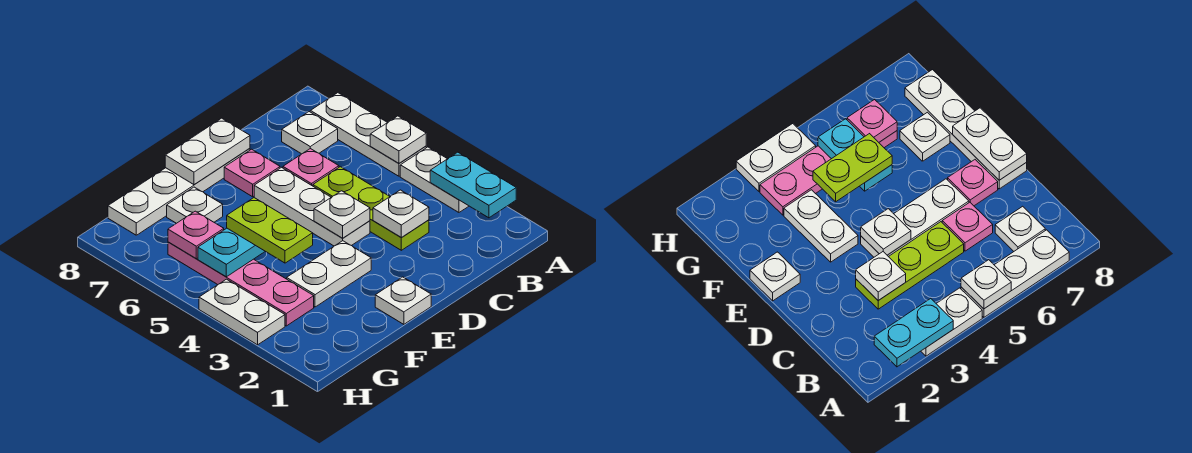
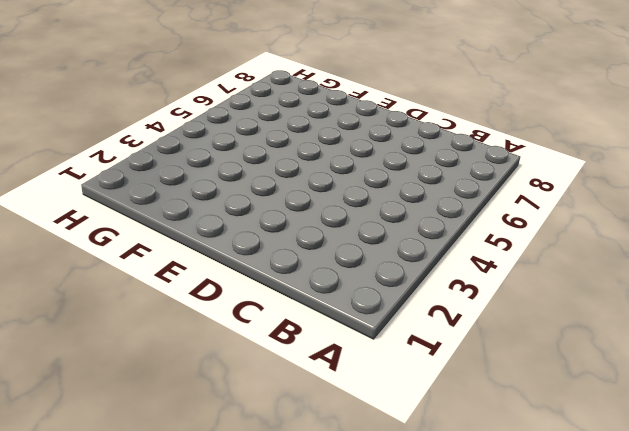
none -> white 1x2 plate [400,147,469,212]
none -> white 1x3 plate [311,93,426,176]
none -> white 1x1 plate [282,112,338,154]

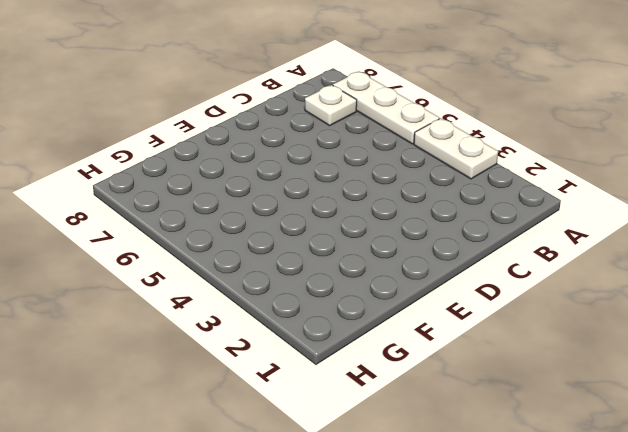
none -> lime 1x3 plate [313,167,429,250]
none -> pink 1x1 plate [283,149,339,186]
none -> white 1x3 plate [254,167,370,246]

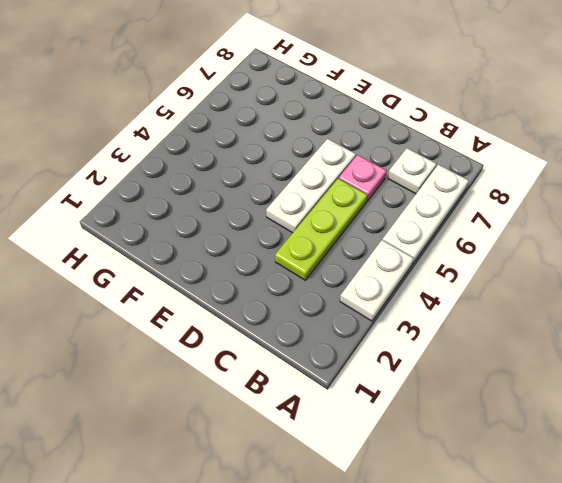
none -> pink 1x1 plate [224,149,280,197]
none -> white 1x4 plate [108,148,250,235]
none -> white 1x1 plate [375,277,431,324]

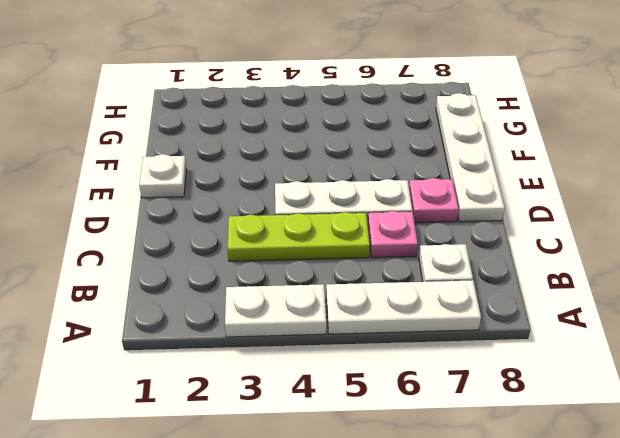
none -> white 1x2 plate [287,241,371,307]
none -> white 1x1 plate [167,187,223,223]
none -> pink 1x4 plate [168,242,314,326]

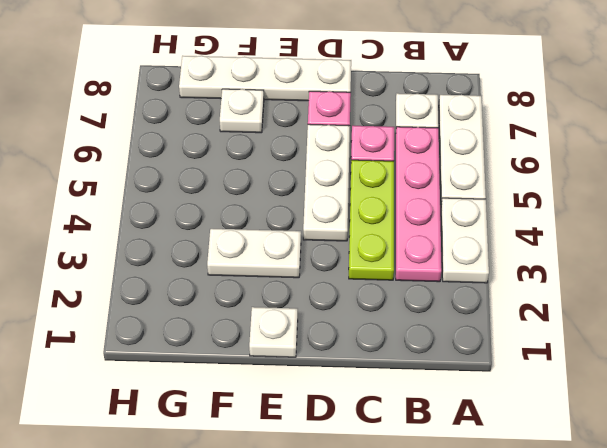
pink 1x4 plate [396,127,442,282] -> pink 1x4 plate moved to [168,242,314,326]
none -> white 1x2 plate [199,279,285,345]
none -> cyan 1x2 plate [430,152,516,218]
none -> white 1x1 plate [370,116,426,163]

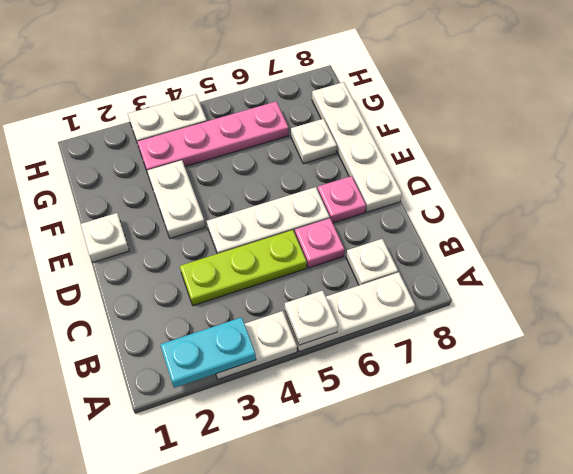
none -> white 1x1 plate [373,190,429,237]
none -> white 1x1 plate [314,191,370,238]
none -> white 1x2 plate [165,118,250,185]

